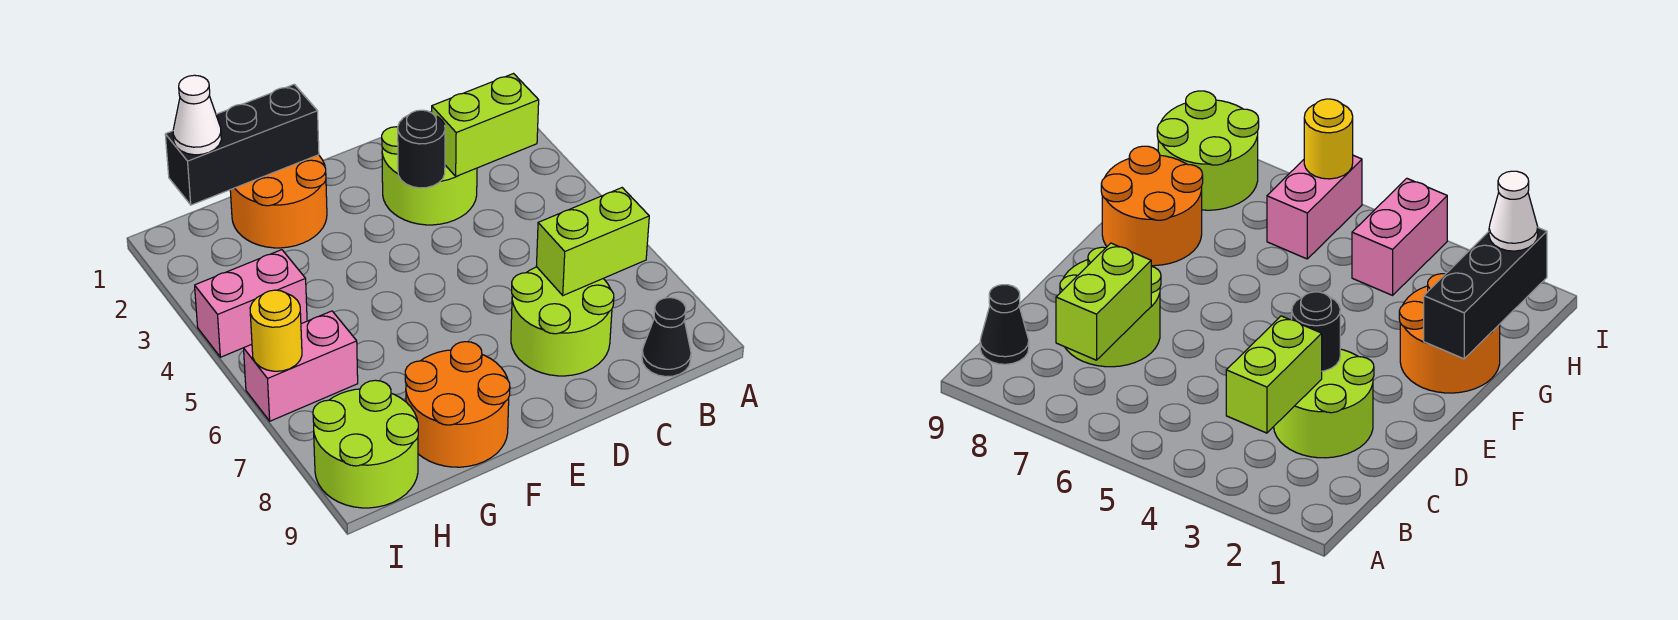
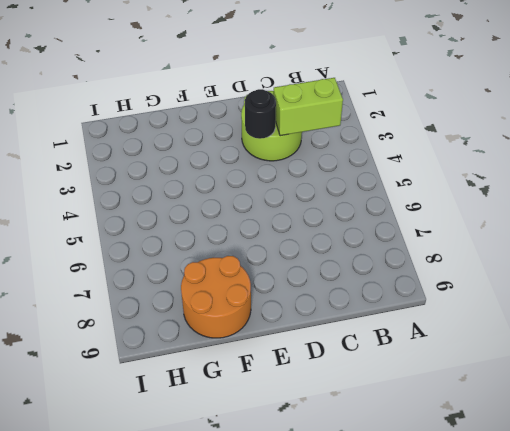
none -> black 1x1 cone [642,298,691,377]
none -> lime 2x2 round brick [511,267,614,376]
none -> orange 2x2 round brick [230,155,327,248]

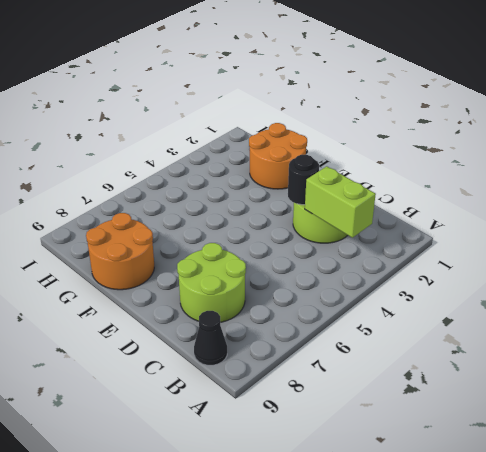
none -> pink 1x2 brick [195,250,307,357]
none -> pink 1x2 brick [244,311,358,421]
none -> lime 2x2 round brick [313,380,418,508]

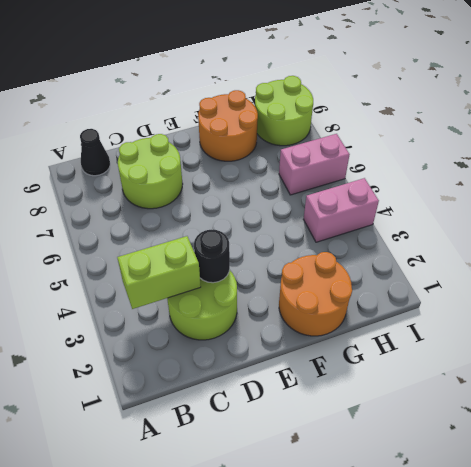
none -> lime 1x2 brick [536,188,649,295]
none -> black 1x3 brick [165,84,319,205]
none -> yellow 1x1 round brick [250,290,302,371]

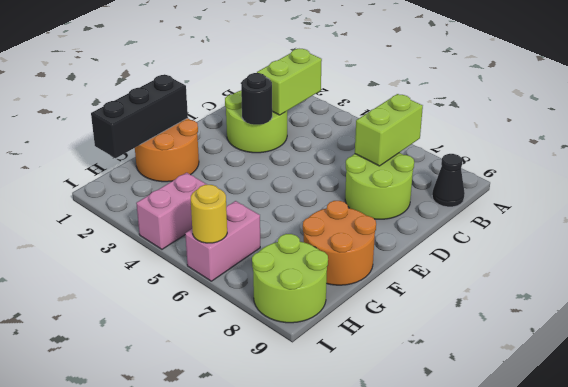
none -> white 1x1 cone [173,75,221,155]

